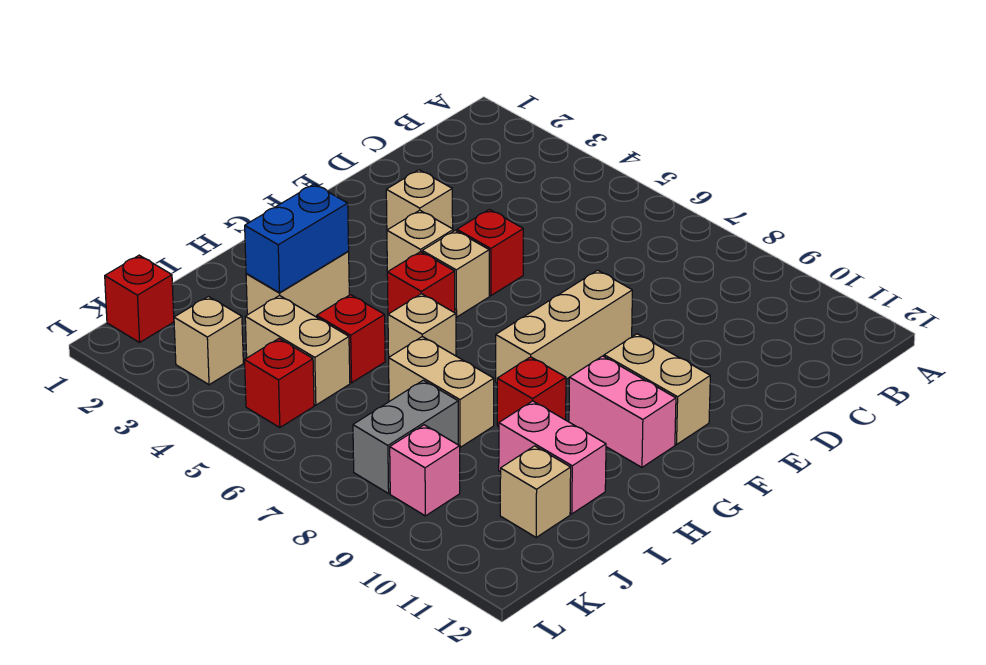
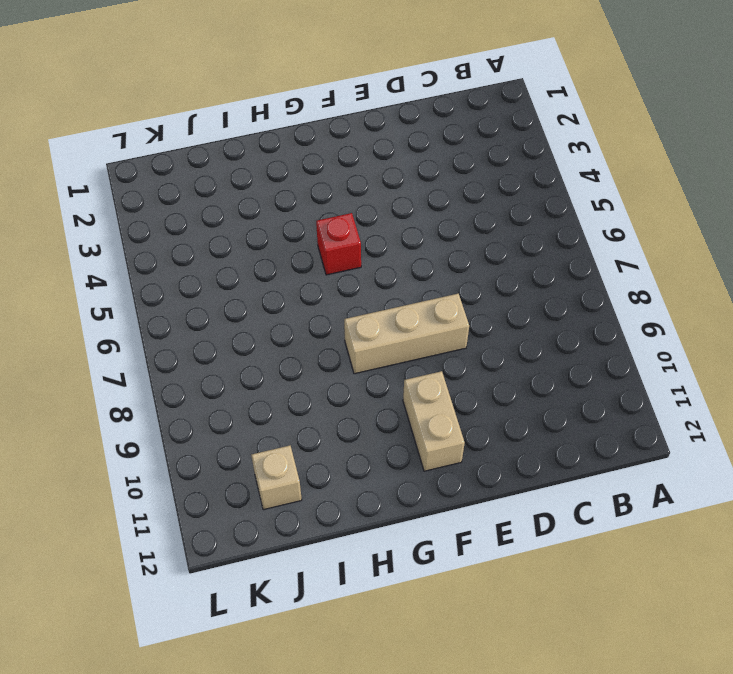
none -> tan 1x1 brick [386,170,453,230]
none -> red 1x1 brick [457,209,523,296]
none -> tan 1x1 brick [387,210,454,272]

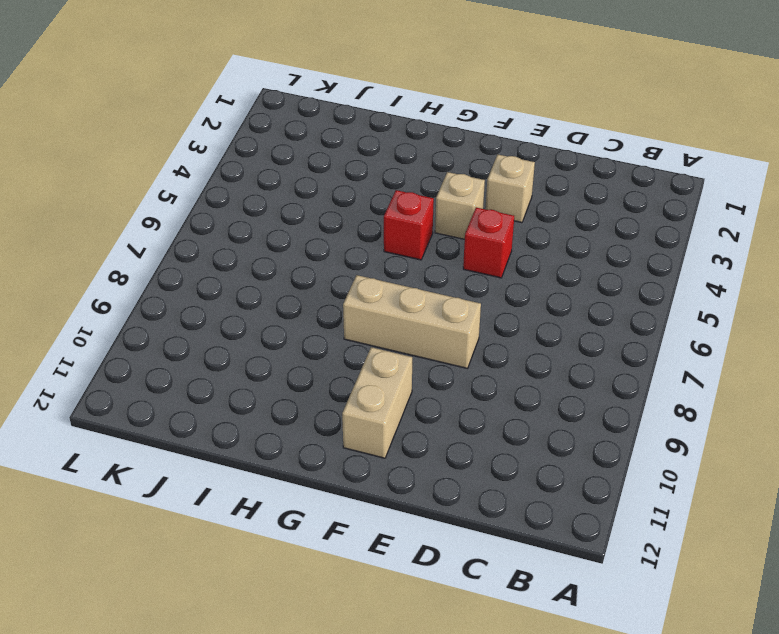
none -> tan 1x1 brick [422,231,489,317]
none -> pink 1x2 brick [569,356,676,467]
none -> tan 1x2 brick [246,252,349,317]

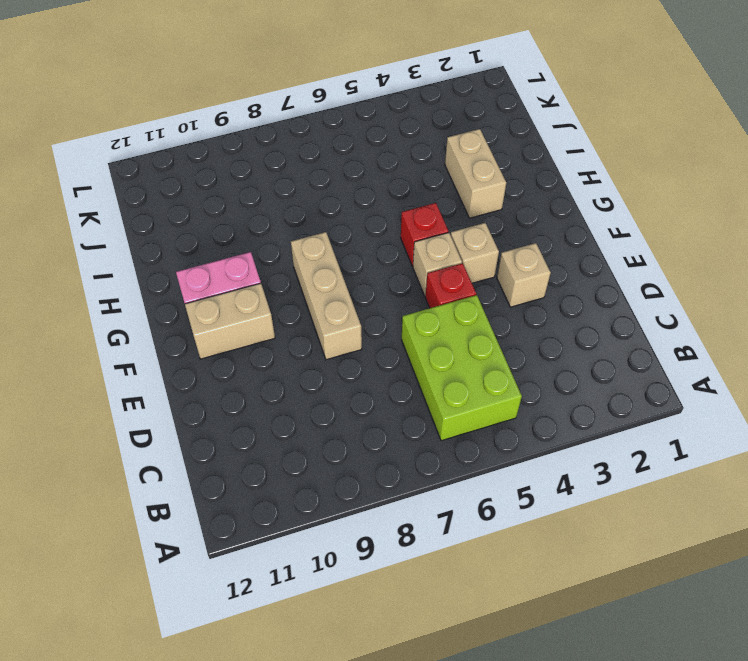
lime 2x3 brick [402,295,522,441] -> none
none -> tan 1x1 brick [388,294,456,357]
none -> red 1x1 brick [497,357,566,427]
none -> red 1x1 brick [317,295,385,383]

